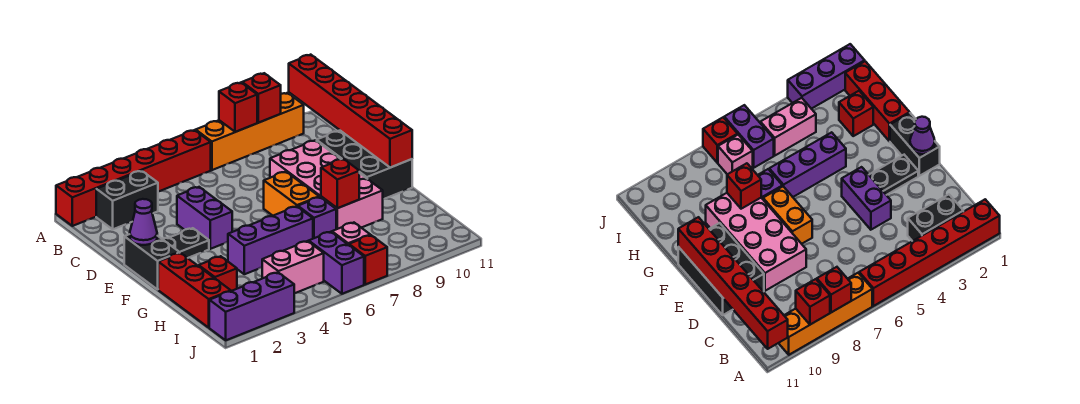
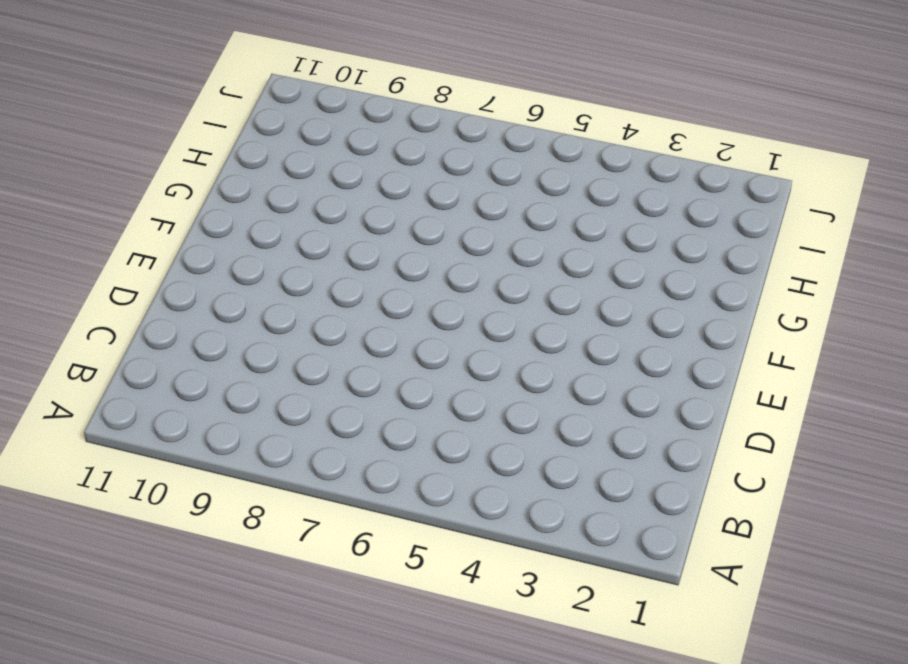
none -> red 1x6 brick [56,130,211,226]
none -> orange 1x4 brick [196,93,304,170]
none -> black 1x2 brick [96,171,158,229]

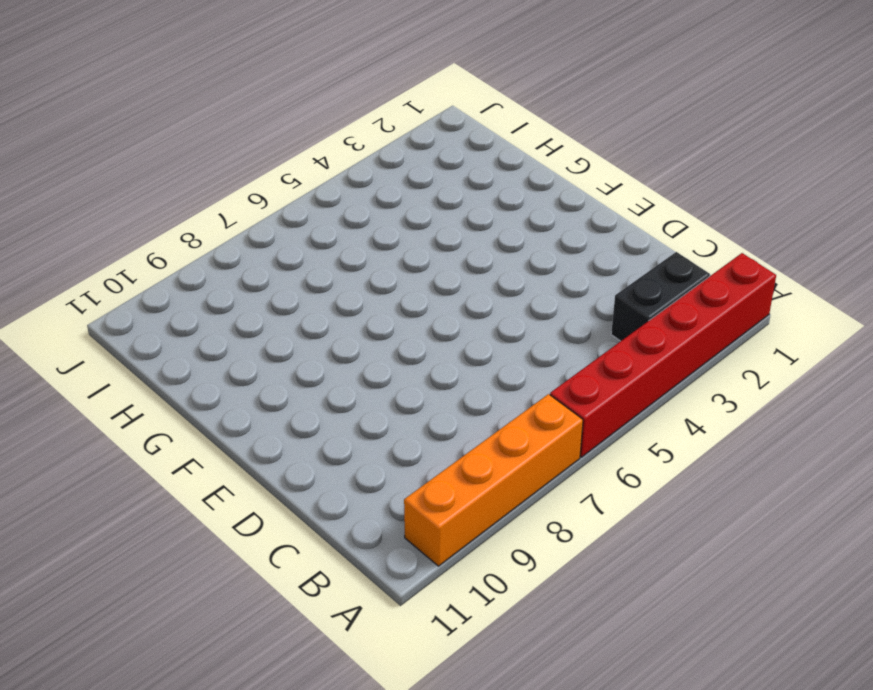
none -> purple 1x2 brick [177,187,232,249]
none -> pink 2x4 brick [270,140,383,229]
none -> black 2x3 brick [317,131,412,199]

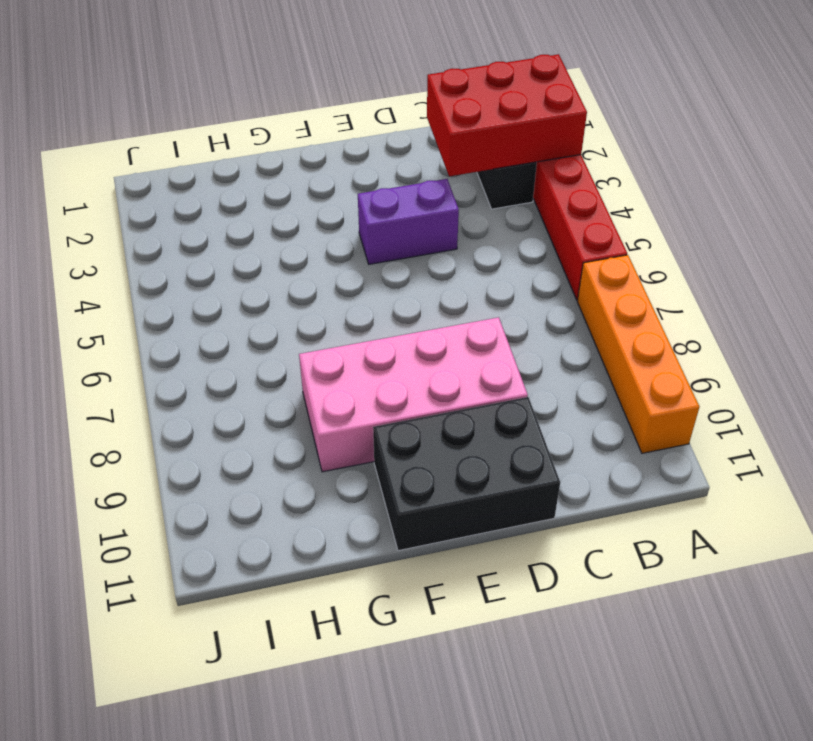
red 2x3 brick [427,54,587,176] -> none
none -> black 1x2 brick [124,234,180,289]
none -> black 1x2 plate [163,228,209,258]
none -> orange 1x2 brick [264,172,319,216]

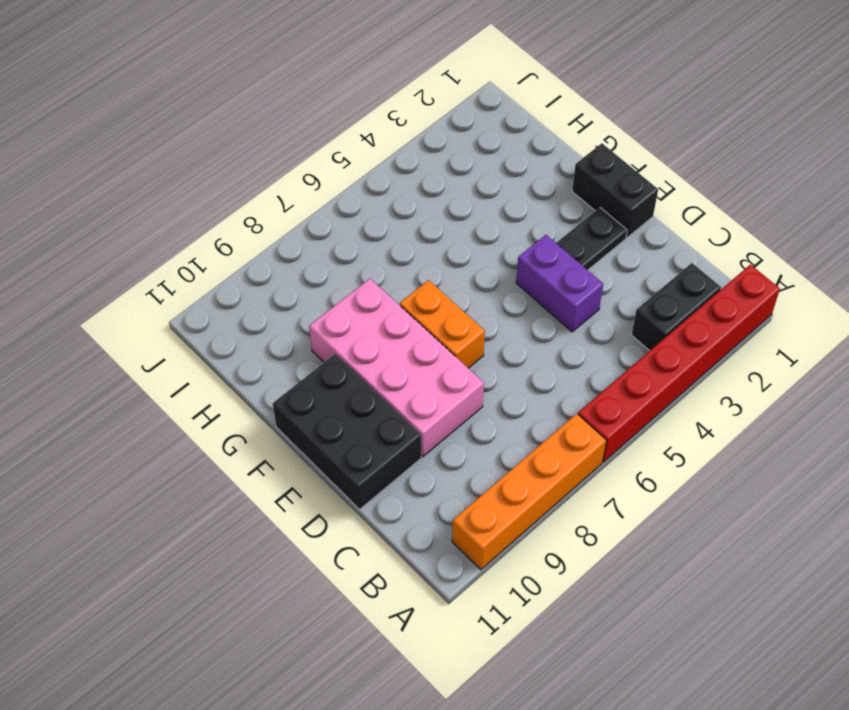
none -> red 1x3 brick [158,253,231,327]
none -> purple 1x3 brick [228,206,313,274]
none -> purple 1x1 brick [298,197,336,239]

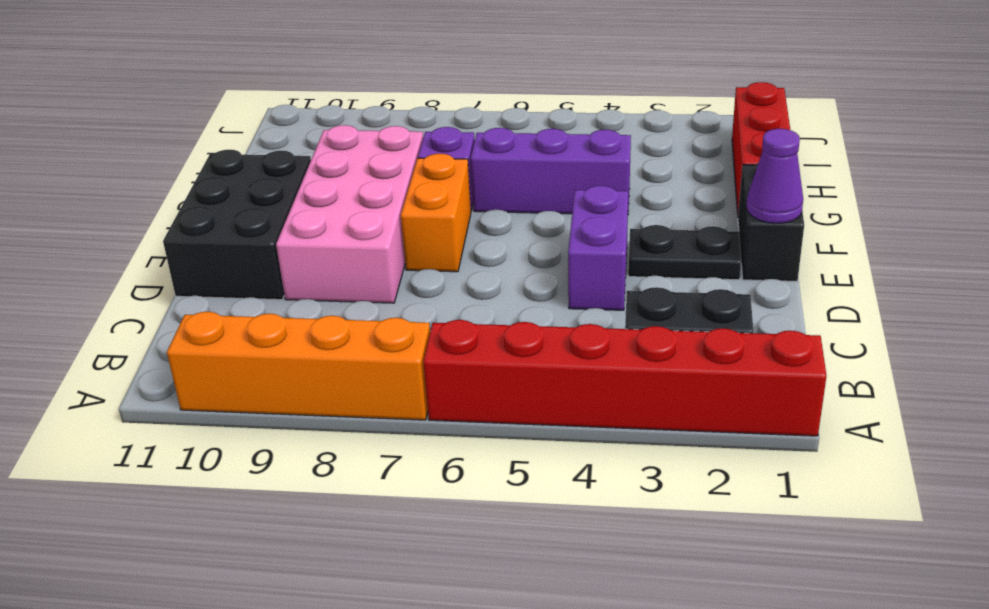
none -> red 1x1 brick [199,256,237,291]
none -> pink 1x2 brick [262,241,324,293]
none -> purple 1x2 brick [309,232,364,294]

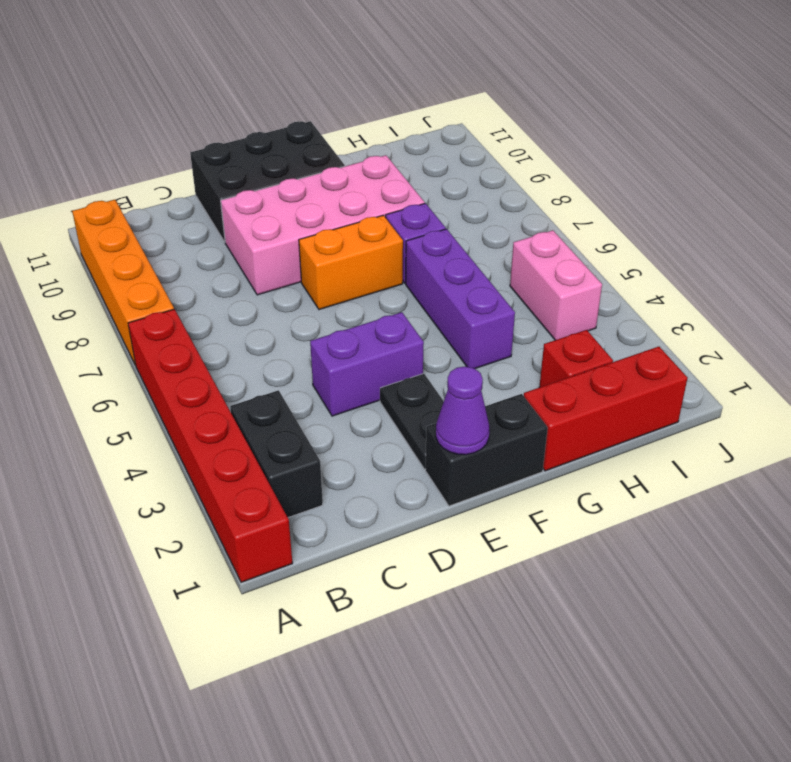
none -> purple 1x2 brick [309,232,364,294]
none -> pink 1x1 brick [332,223,370,245]
none -> purple 1x3 brick [209,273,294,340]

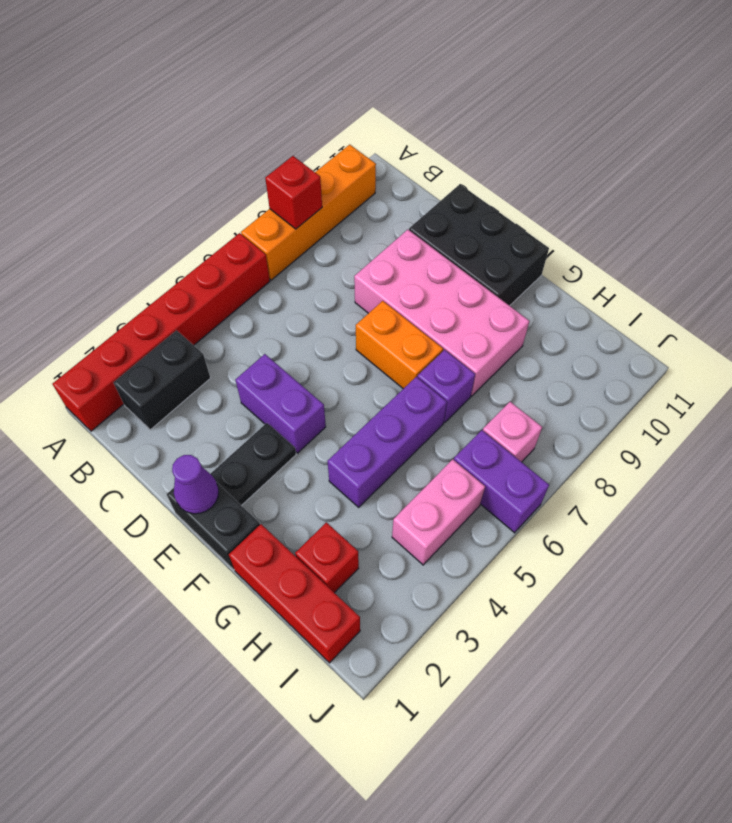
none -> purple 1x3 brick [209,273,294,340]
none -> red 1x1 brick [349,235,387,284]
none -> red 1x1 brick [242,73,281,123]

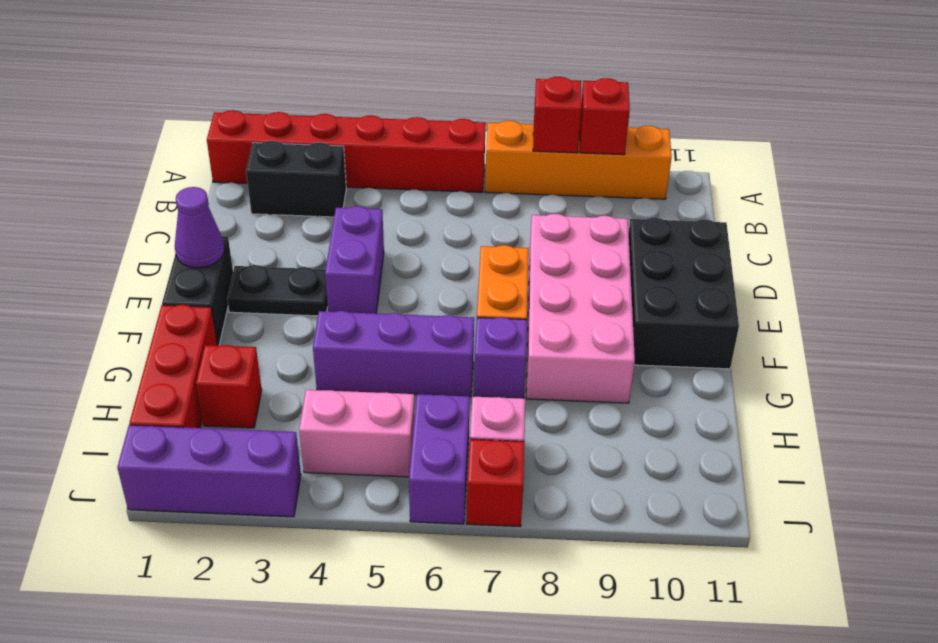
none -> red 1x6 brick [289,55,412,168]
none -> red 1x1 brick [321,159,359,208]

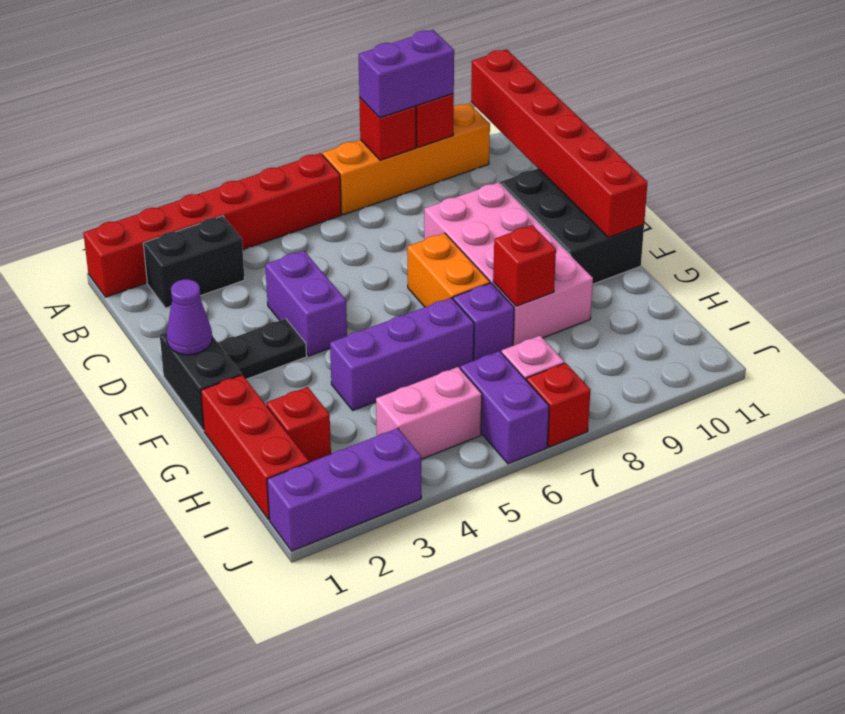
purple 1x2 brick [358,30,454,118] -> none

